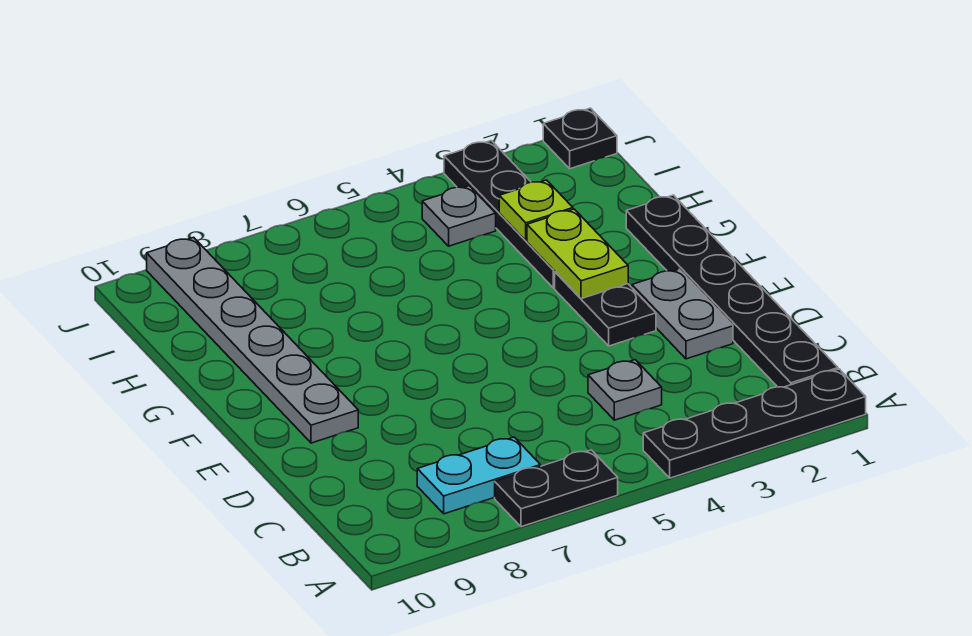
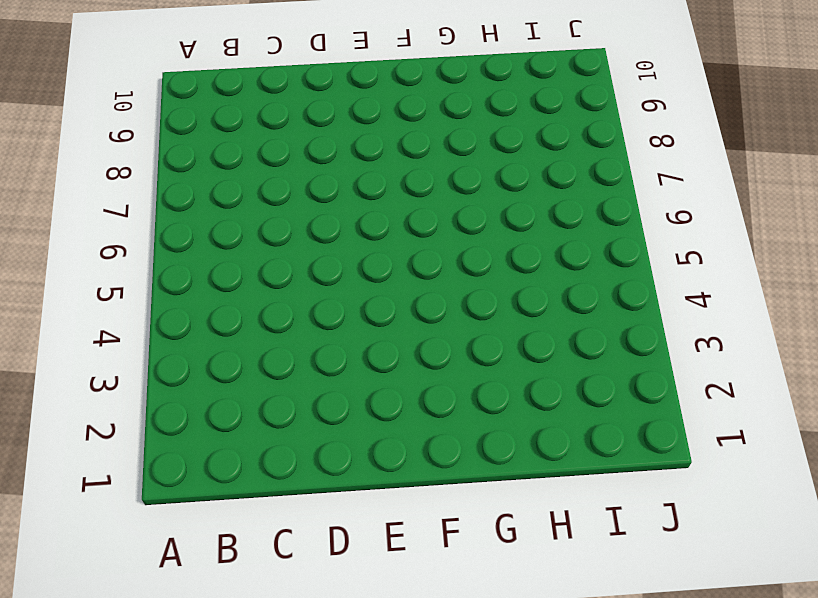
none -> black 1x4 plate [643,369,866,478]
none -> black 1x2 plate [495,450,618,527]
none -> black 1x6 plate [626,195,838,387]

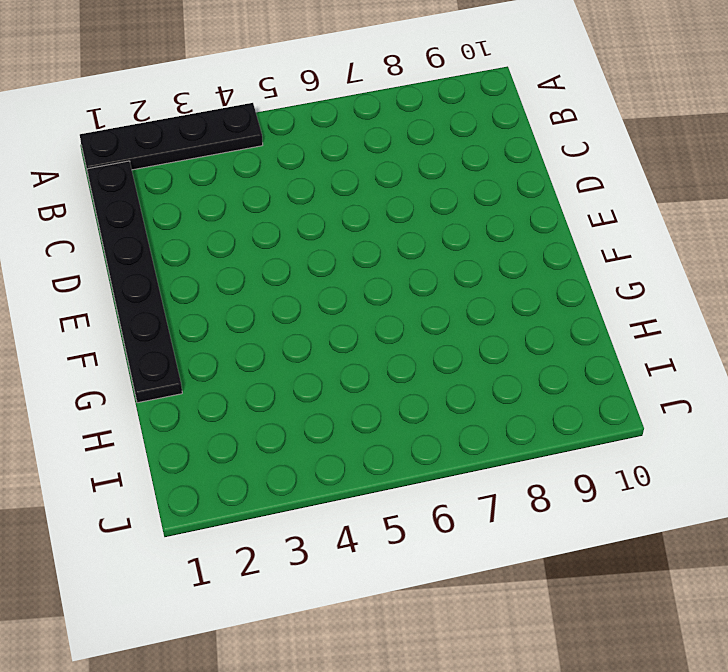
none -> black 1x2 plate [495,450,618,527]
none -> cyan 1x2 plate [417,437,541,514]
none -> grey 1x1 plate [588,360,662,420]

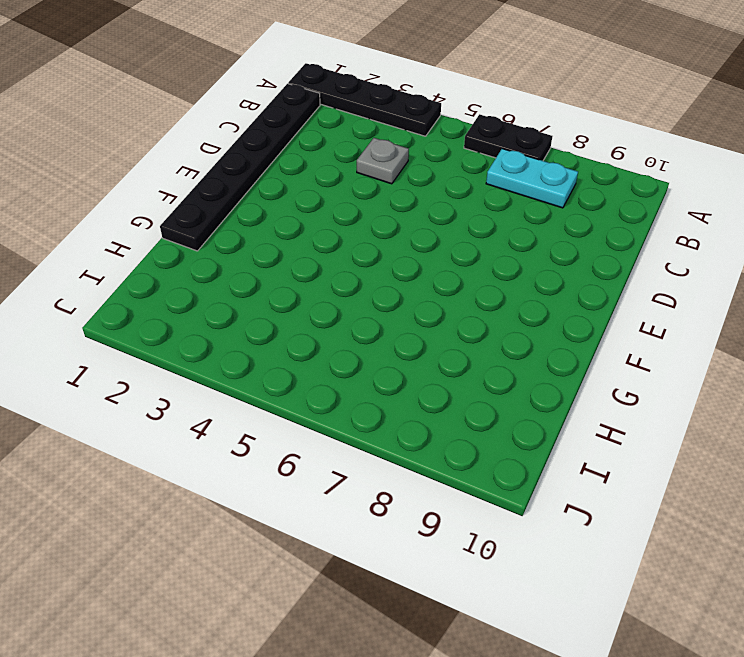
none -> grey 1x2 plate [632,269,733,359]
none -> black 1x2 plate [555,272,656,346]
none -> grey 1x6 plate [147,237,358,443]

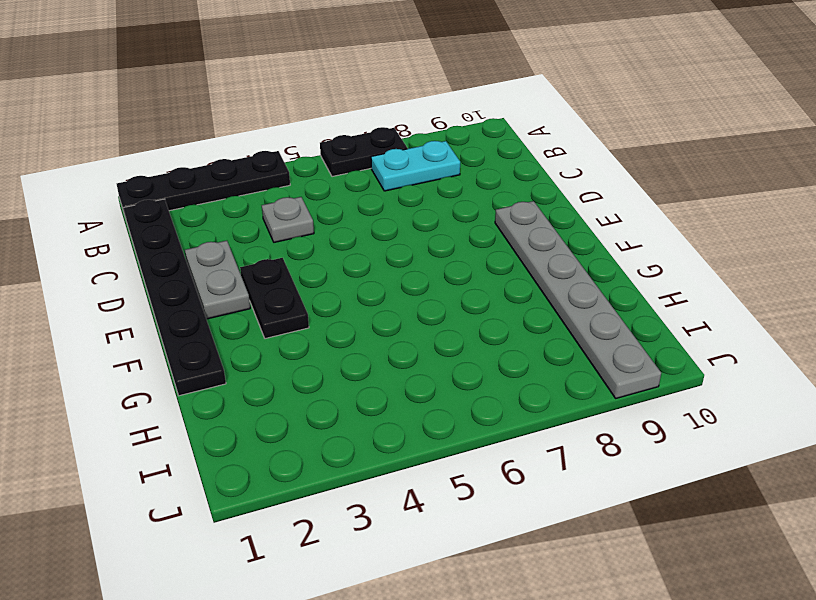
none -> black 1x4 plate [444,141,555,288]
none -> grey 1x1 plate [422,186,496,246]
none -> black 1x1 plate [543,108,617,169]

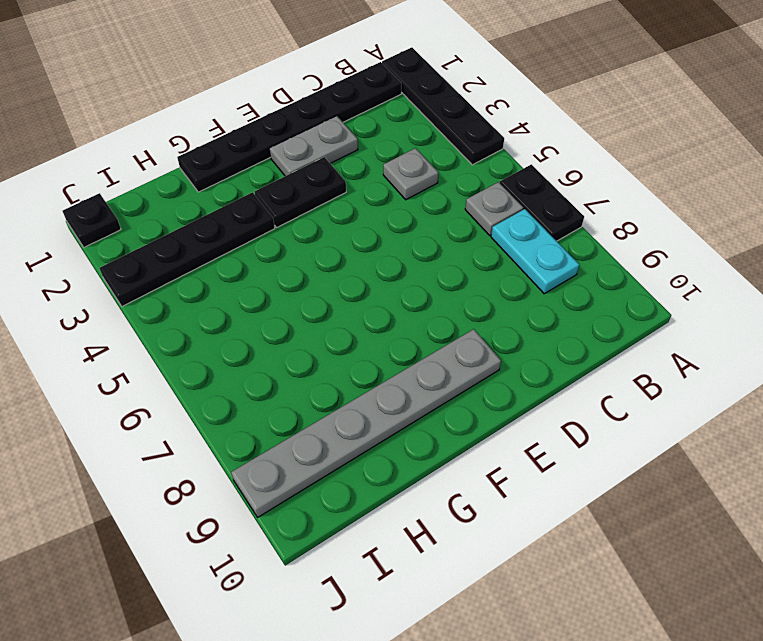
grey 1x1 plate [465,182,523,235] -> grey 1x1 plate moved to [422,186,496,246]
none -> lime 1x2 plate [527,209,628,299]
none -> lime 1x1 plate [499,180,573,241]

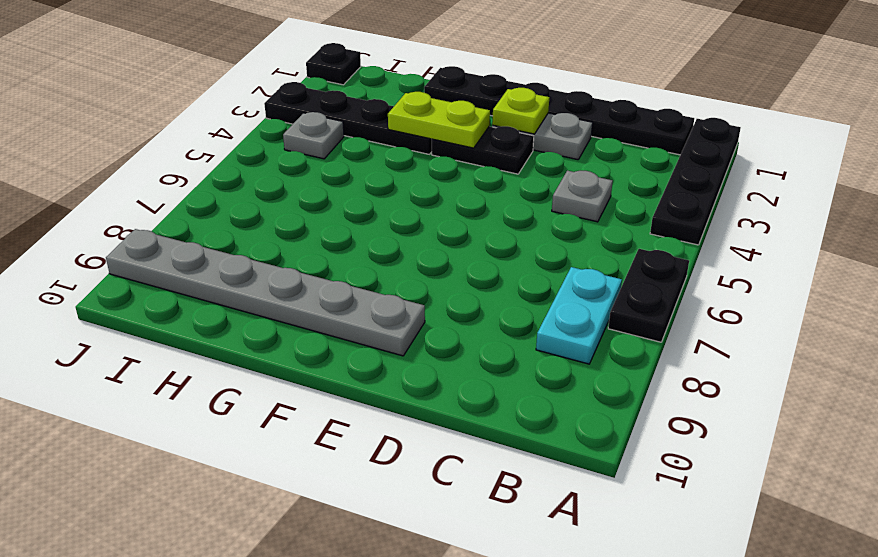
lime 1x1 plate [492,88,549,134] -> lime 1x1 plate moved to [499,180,573,241]

